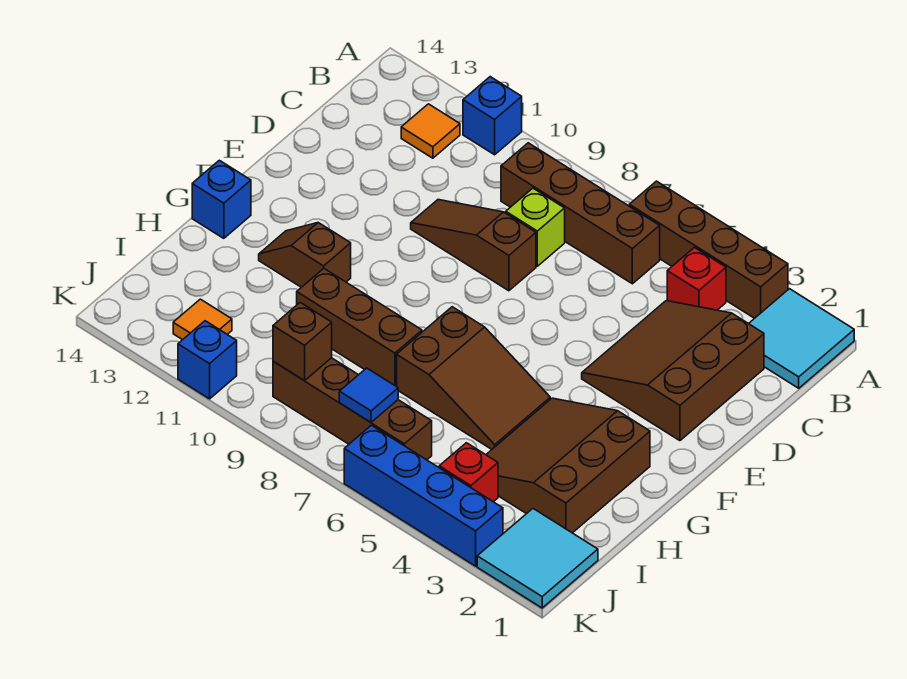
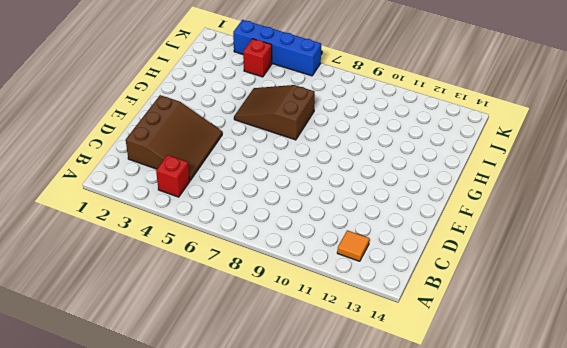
none -> cyan 2x2 tile [749,289,854,388]
none -> brown 1x4 brick [629,181,788,318]
none -> blue 1x1 brick [463,77,522,155]

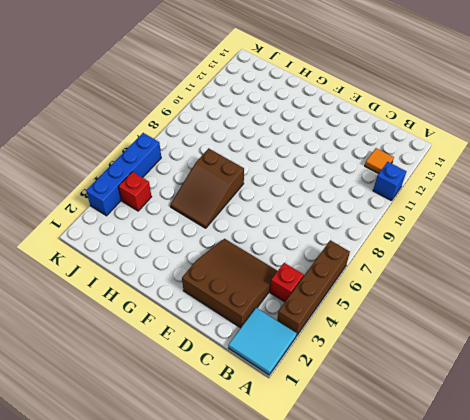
none -> brown 1x4 brick [501,143,660,284]
none -> lime 1x1 brick [506,188,565,266]
none -> brown 1x3 slope [411,200,536,291]

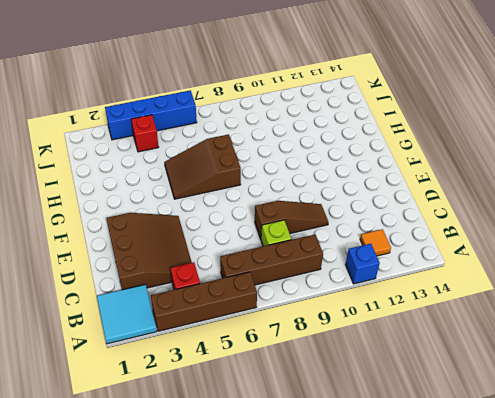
none -> brown 3x3 slope [486,398,650,533]
none -> brown 1x2 slope [259,223,351,287]
none -> blue 1x1 brick [192,160,251,238]

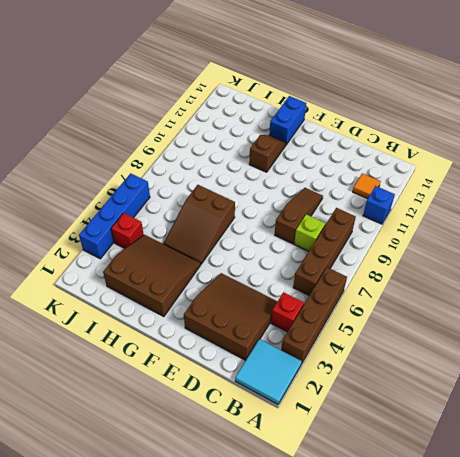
blue 1x2 brick [269,96,306,145] -> blue 1x1 brick [192,160,251,238]
none -> brown 1x3 brick [297,269,422,387]
none -> cyan 2x2 tile [477,509,598,608]
none -> brown 1x4 brick [273,358,432,460]

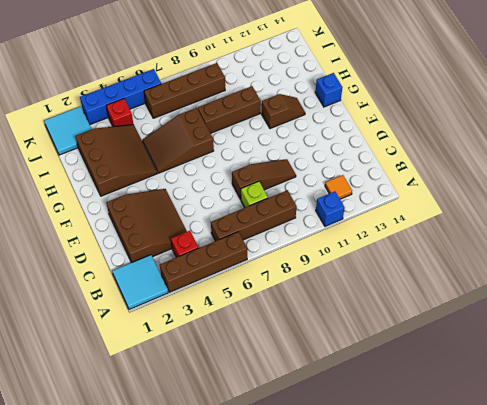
none -> orange 1x1 tile [173,299,232,340]
none -> blue 1x1 brick [178,321,237,399]
none -> blue 1x1 tile [339,368,398,422]

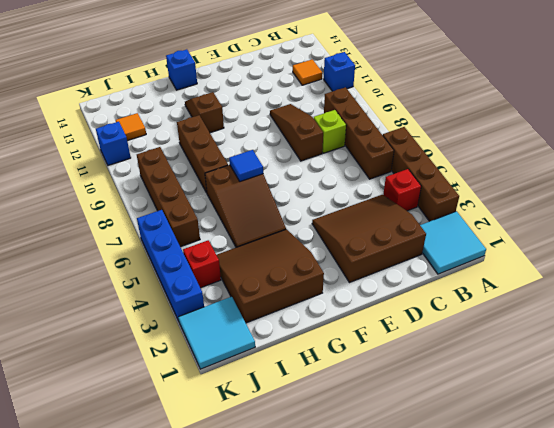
blue 1x1 tile [229,150,263,181] -> blue 1x1 tile moved to [339,368,398,422]
none -> brown 1x1 brick [273,303,332,381]

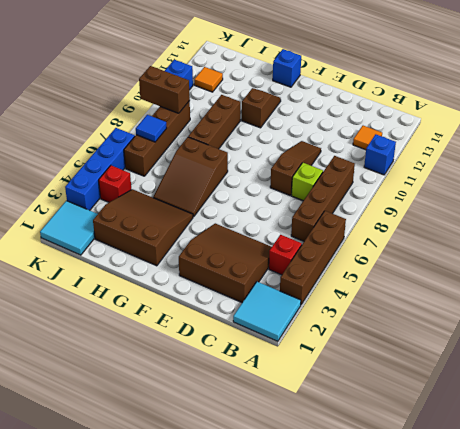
brown 1x2 brick [139,66,190,113] -> brown 1x1 brick [273,303,332,381]

